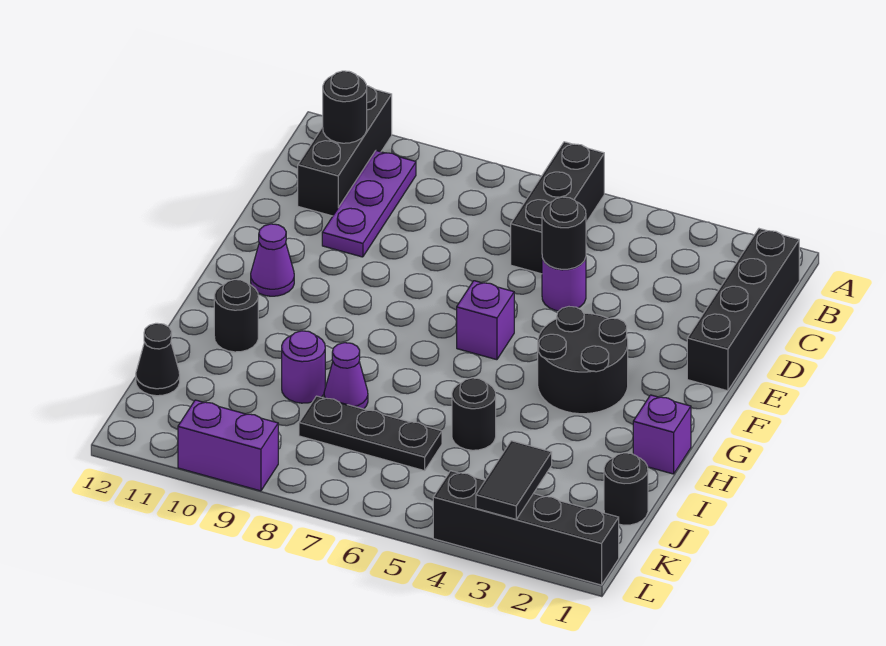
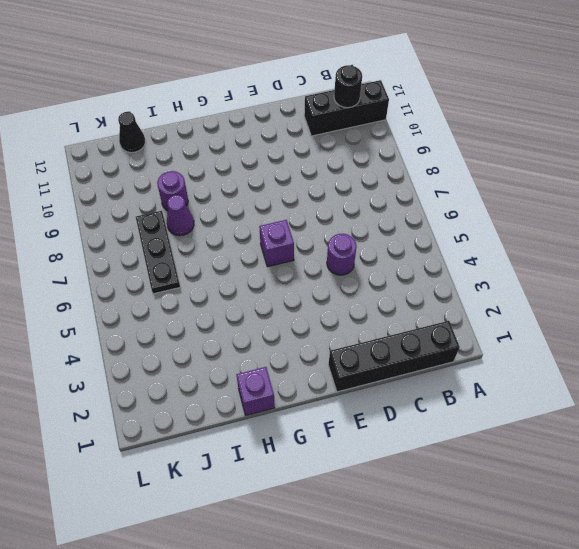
none -> black 1x3 brick [511,142,604,274]
none -> purple 1x3 plate [322,151,416,257]
none -> black 2x2 round brick [538,307,628,414]

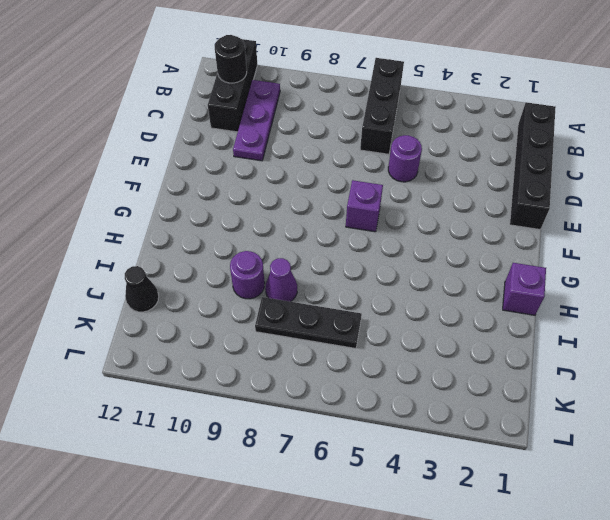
none -> black 2x2 round brick [538,307,628,414]
none -> purple 1x1 cone [251,224,294,296]
none -> black 1x1 round brick [214,280,258,352]

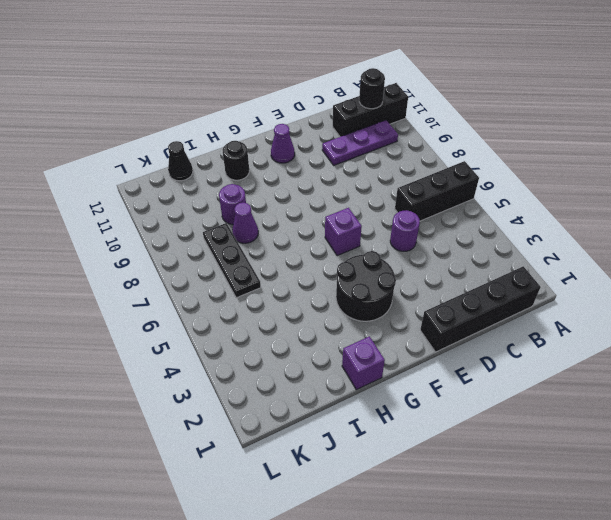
none -> black 1x1 round brick [452,378,496,450]
none -> black 1x1 round brick [604,453,648,525]
none -> black 1x4 brick [433,471,619,585]

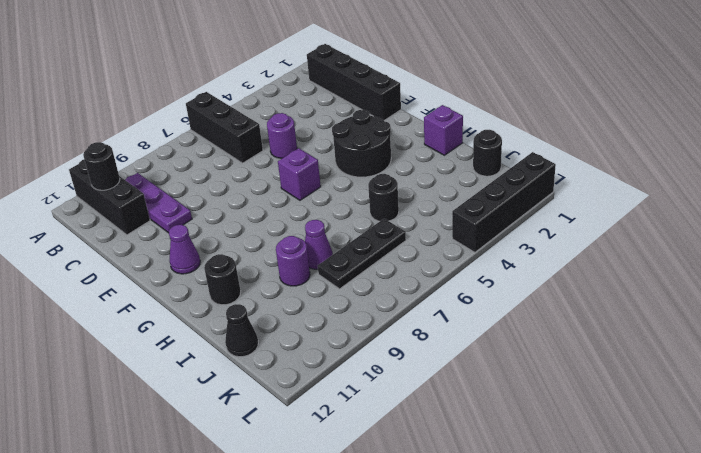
none -> purple 1x2 brick [178,400,278,491]
none -> black 1x1 round brick [542,197,586,269]
none -> black 1x2 tile [476,441,552,519]

